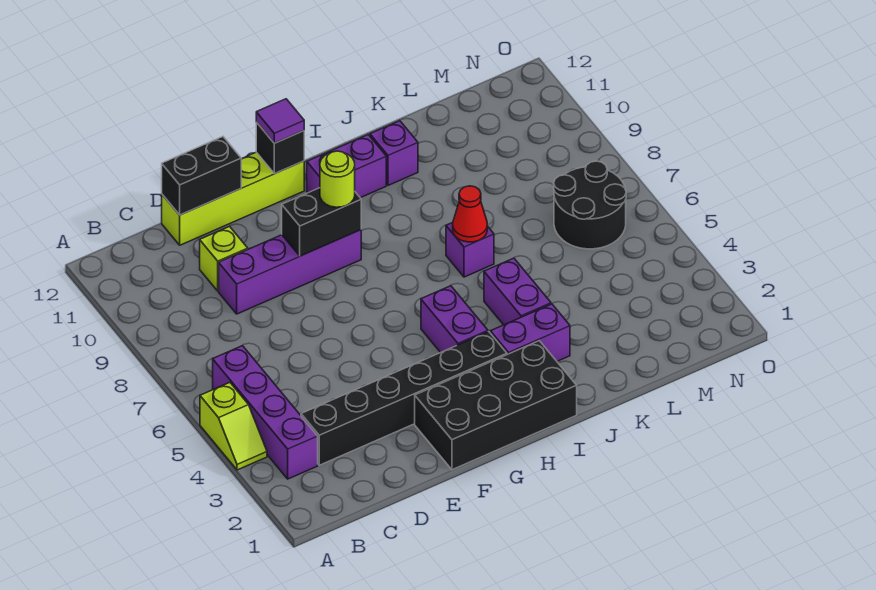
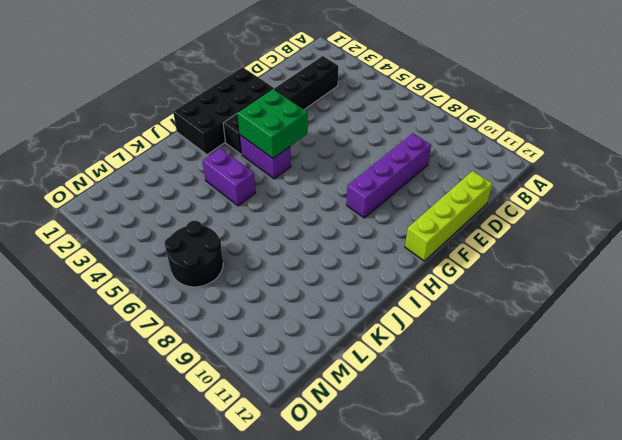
green 2x2 brick [238,89,308,159] -> none
none -> lime 1x2 slope [200,382,267,470]
none -> purple 1x4 brick [213,346,318,479]
none -> lime 1x1 brick [200,226,248,291]

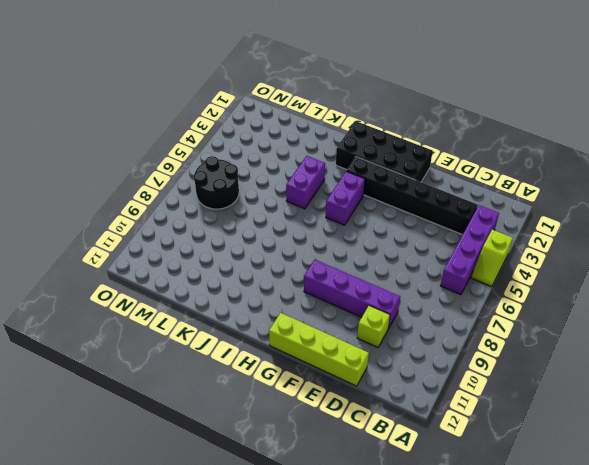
lime 1x2 slope [471,230,513,287] -> lime 1x2 slope turned to [200,382,267,470]
none -> purple 1x2 brick [307,135,386,198]
none -> purple 1x2 brick [490,304,570,361]
none -> purple 1x1 brick [446,223,494,277]

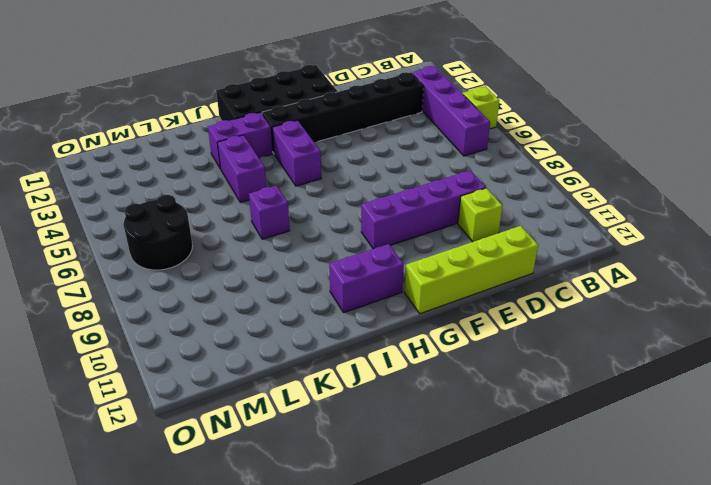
none -> purple 1x1 brick [370,121,418,185]
none -> black 1x2 brick [162,137,241,215]
none -> black 1x2 brick [282,188,361,256]

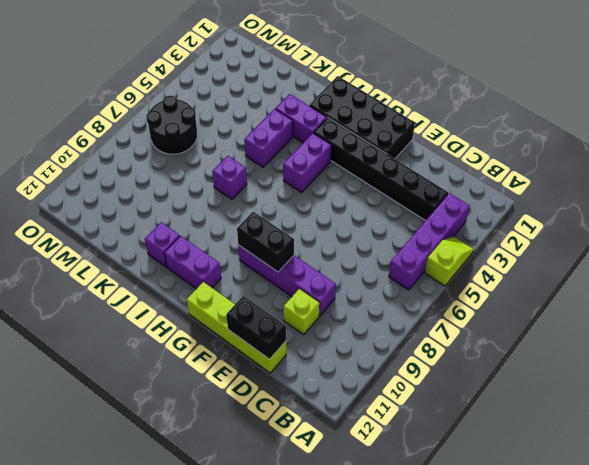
none -> black 1x1 brick [256,122,304,174]
none -> red 1x1 cone [453,186,487,242]
none -> lime 1x1 round brick [320,151,355,207]

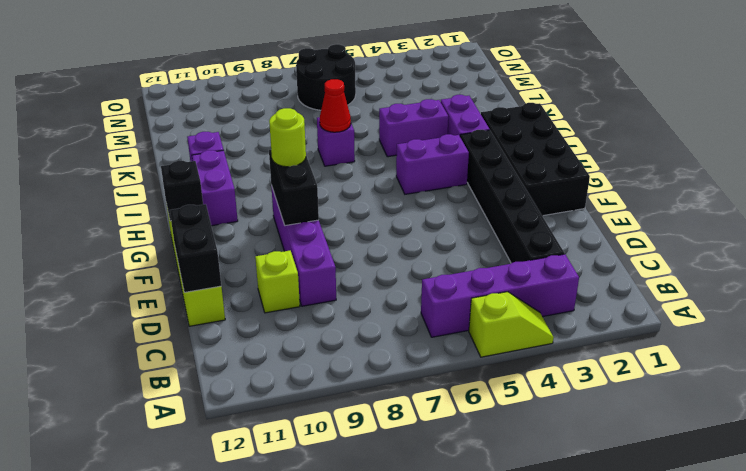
none -> purple 1x1 tile [256,99,304,143]

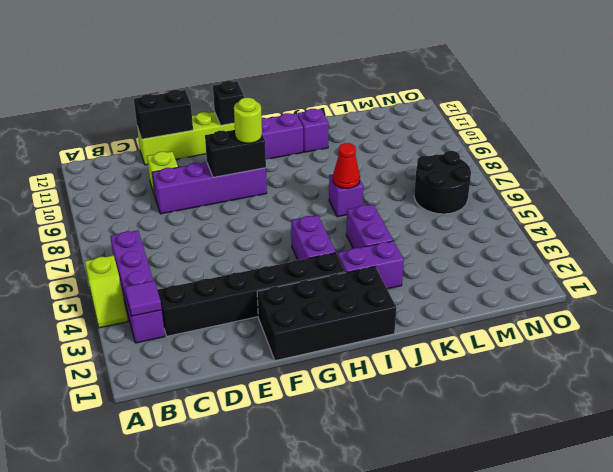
purple 1x1 tile [125,281,162,316] -> purple 1x1 tile moved to [256,99,304,143]

